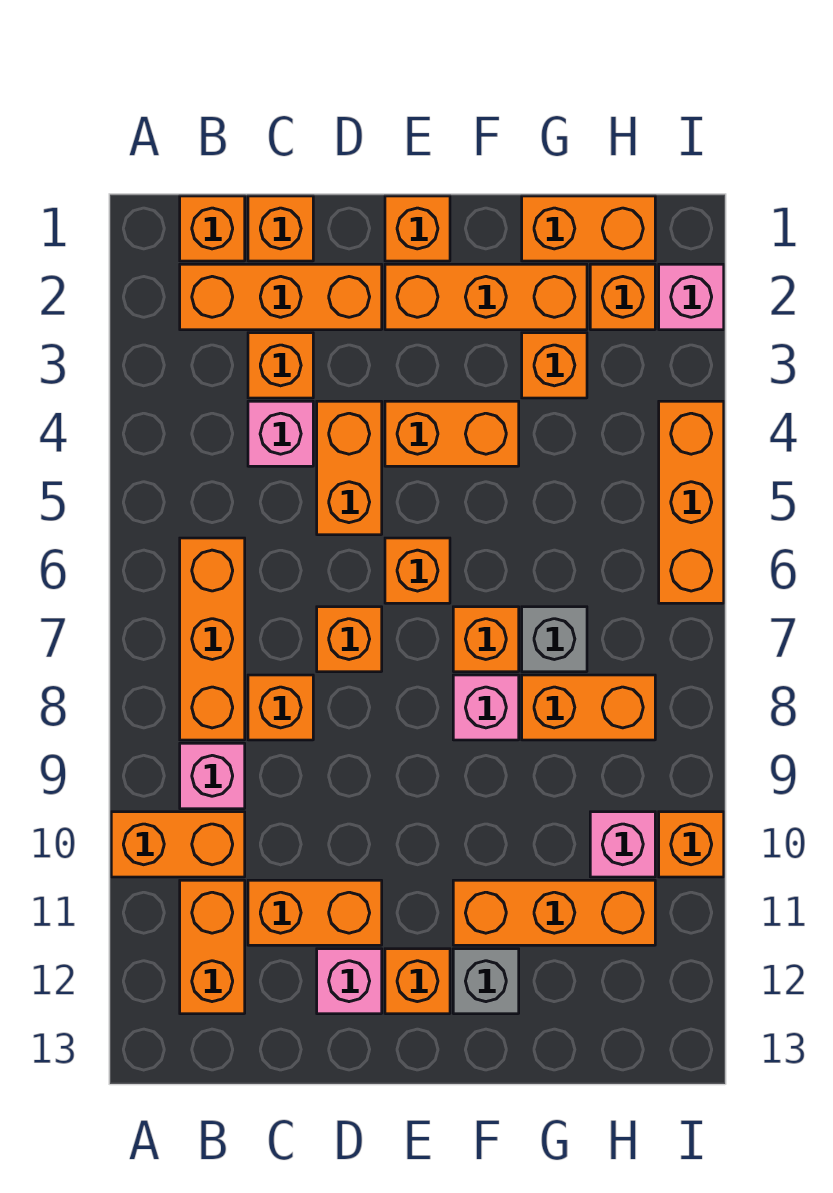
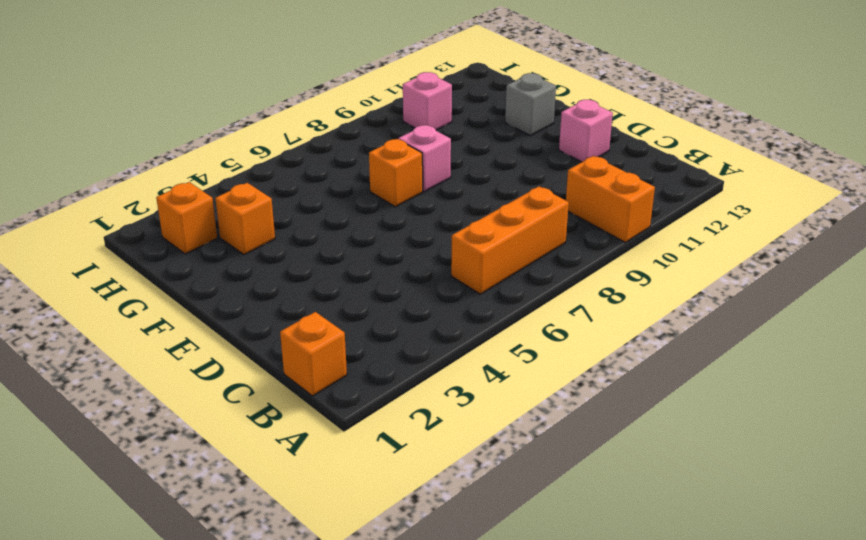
none -> orange 1x3 brick [180,264,382,330]
none -> pink 1x1 brick [180,743,245,809]
none -> orange 1x2 brick [180,880,245,1014]
none -> orange 1x1 brick [248,196,313,261]

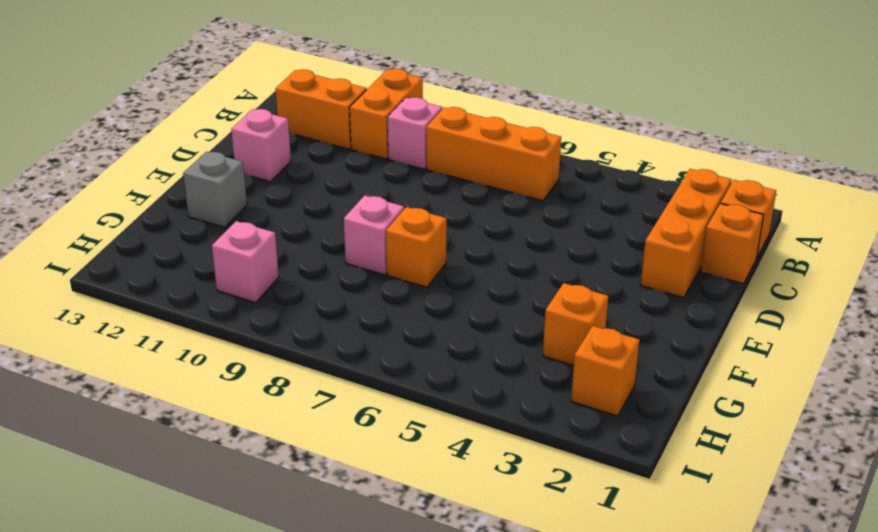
none -> orange 1x1 brick [248,333,313,398]
none -> pink 1x1 brick [248,401,313,466]
none -> orange 1x1 brick [248,675,313,740]
none -> orange 1x2 brick [248,880,382,945]

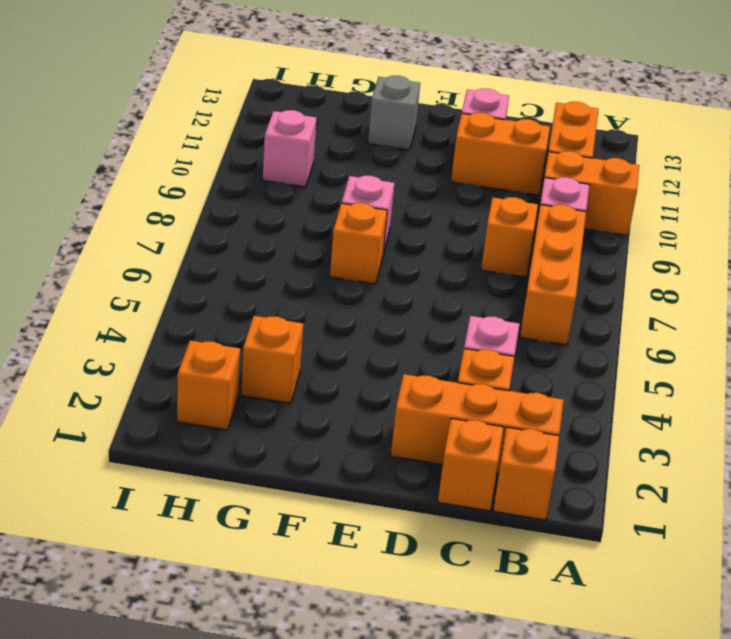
none -> orange 1x2 brick [317,401,382,535]
none -> orange 1x1 brick [317,607,382,672]
none -> orange 1x1 brick [385,196,450,261]
none -> orange 1x3 brick [385,264,587,330]

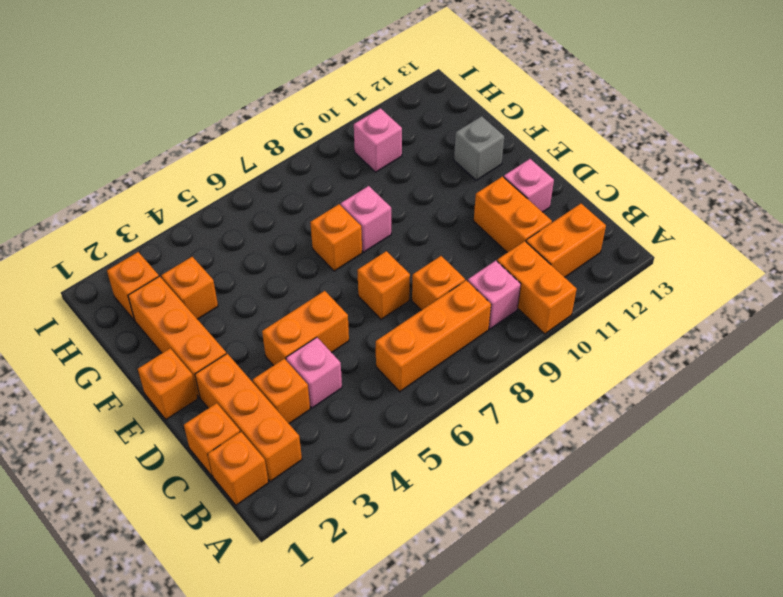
none -> orange 1x2 brick [385,401,519,466]
none -> orange 1x1 brick [385,538,450,603]
none -> orange 1x1 brick [385,949,450,1014]
none -> orange 1x3 brick [453,880,655,945]

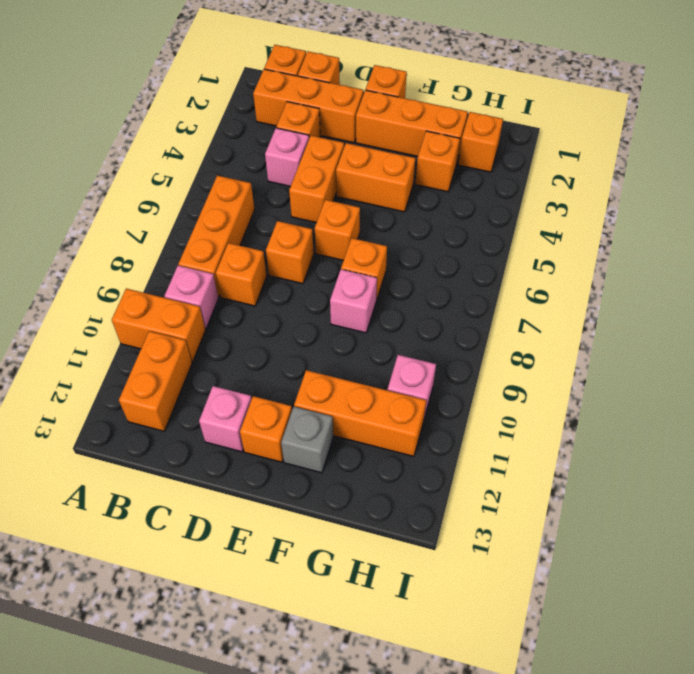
none -> orange 1x2 brick [248,880,382,945]
none -> orange 1x2 brick [522,196,655,261]
none -> grey 1x1 brick [522,607,587,672]
none -> orange 1x2 brick [522,675,655,740]

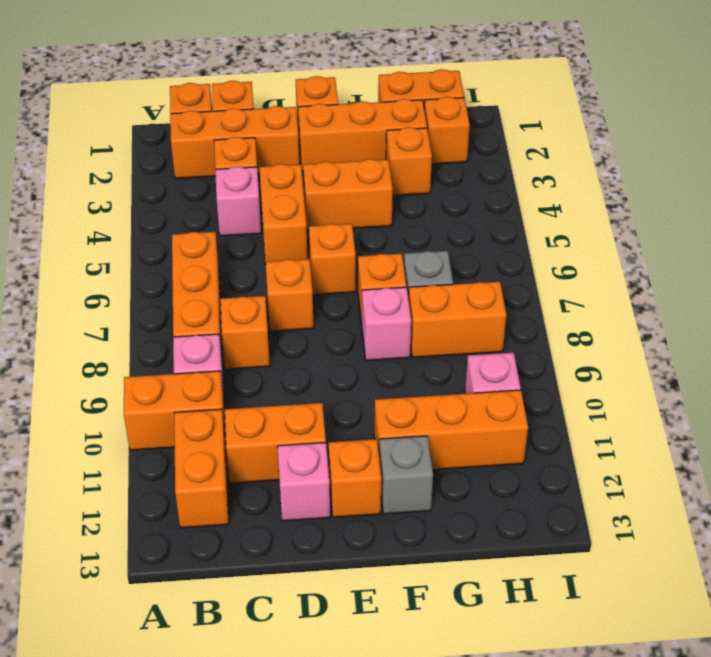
none -> pink 1x1 brick [659,264,724,330]
none -> orange 1x3 brick [659,401,724,603]
none -> orange 1x1 brick [659,812,724,877]

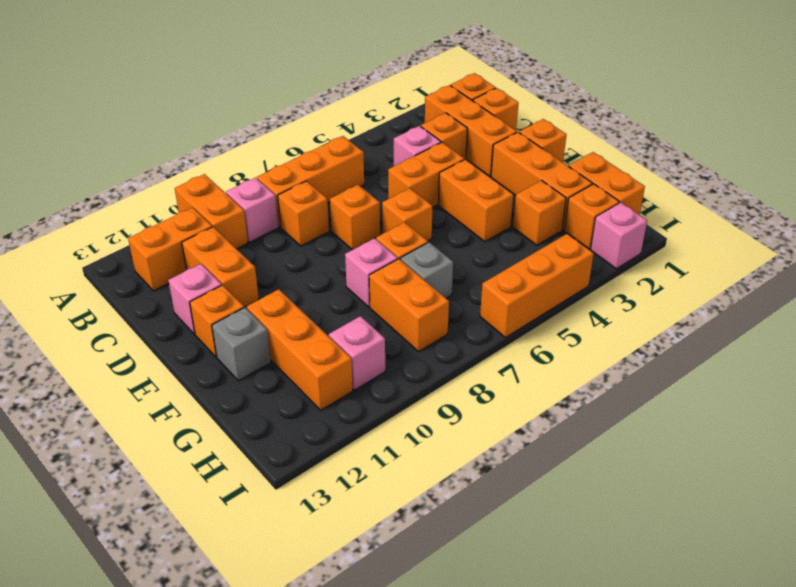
none -> orange 1x1 brick [659,812,724,877]

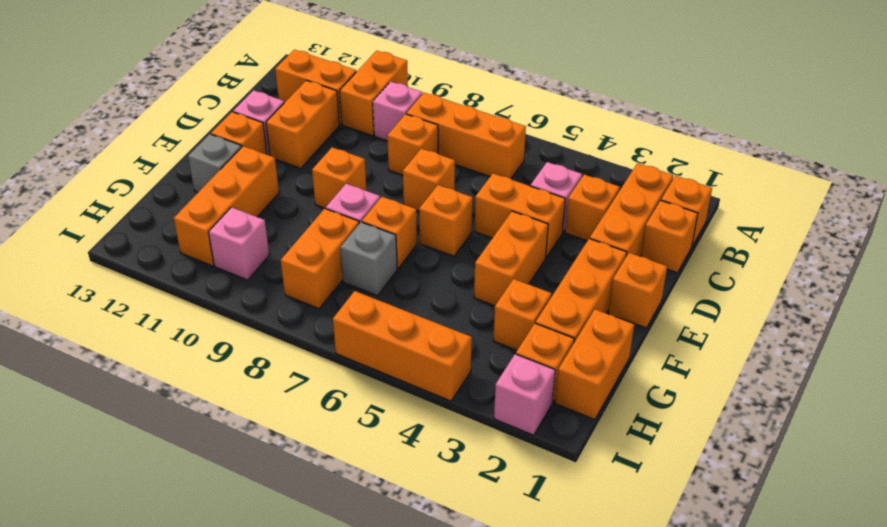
orange 1x1 brick [312,147,367,209] -> orange 1x1 brick moved to [659,812,724,877]

